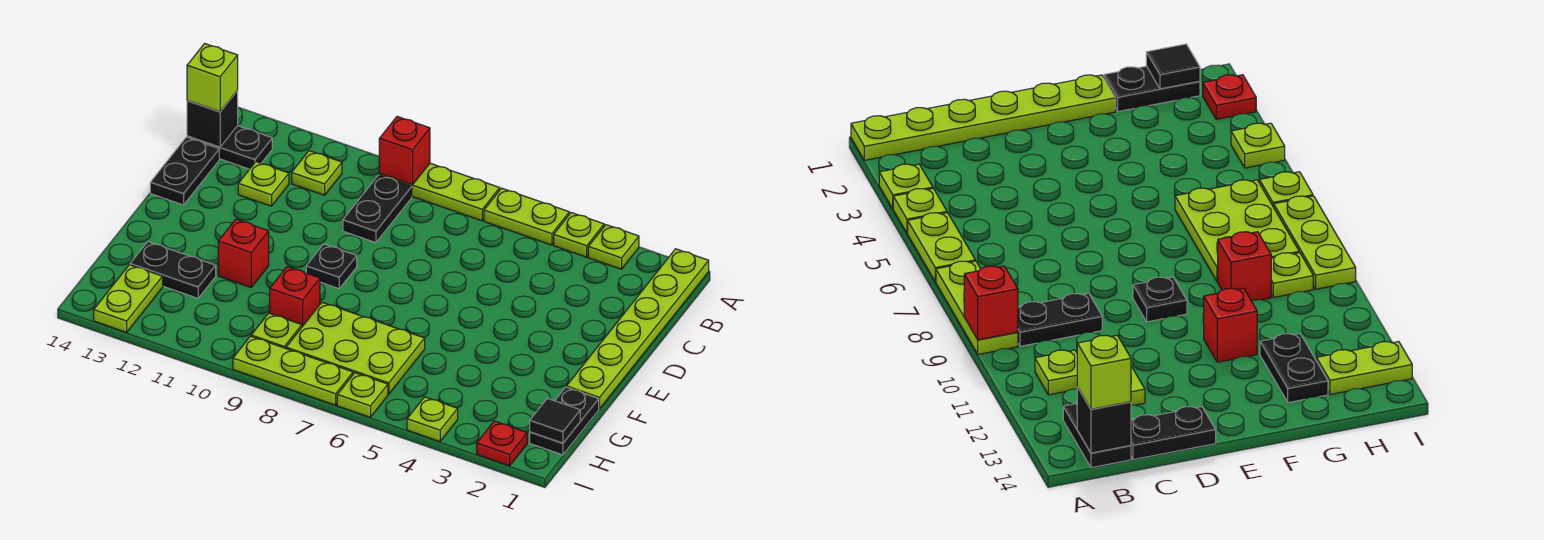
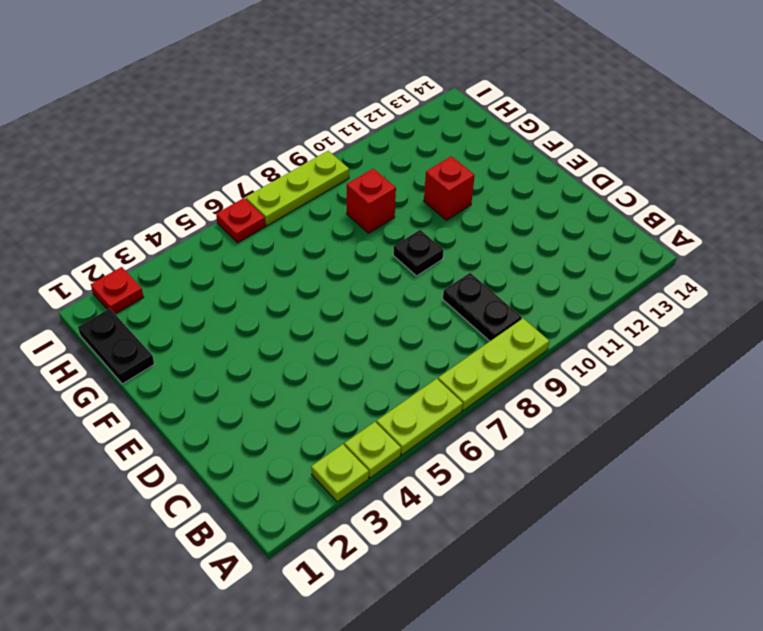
red 1x1 plate [216,198,265,243] -> lime 1x1 plate [337,373,388,417]
none -> lime 1x6 plate [566,249,709,409]
none -> lime 1x1 plate [292,151,342,195]
none -> black 1x2 plate [187,126,272,169]

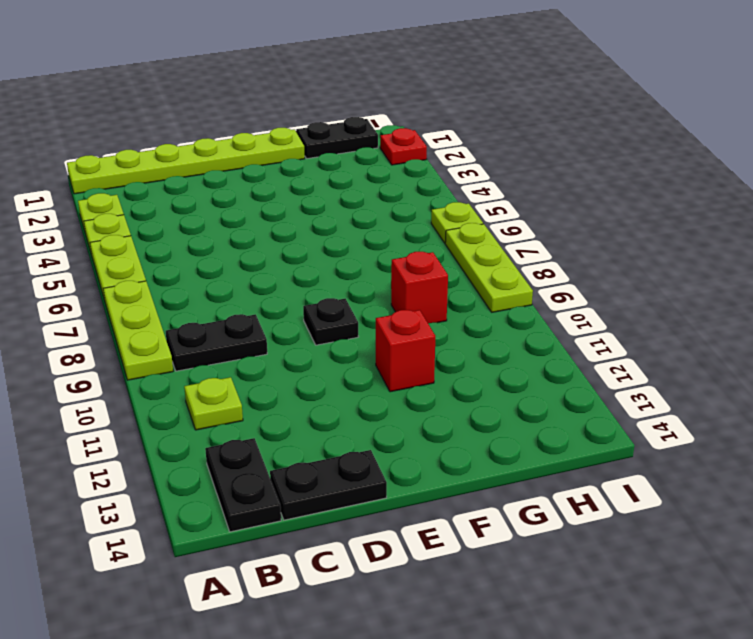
none -> lime 1x1 plate [238,162,289,206]
none -> lime 2x3 plate [286,302,425,394]
none -> black 1x2 plate [130,242,216,298]

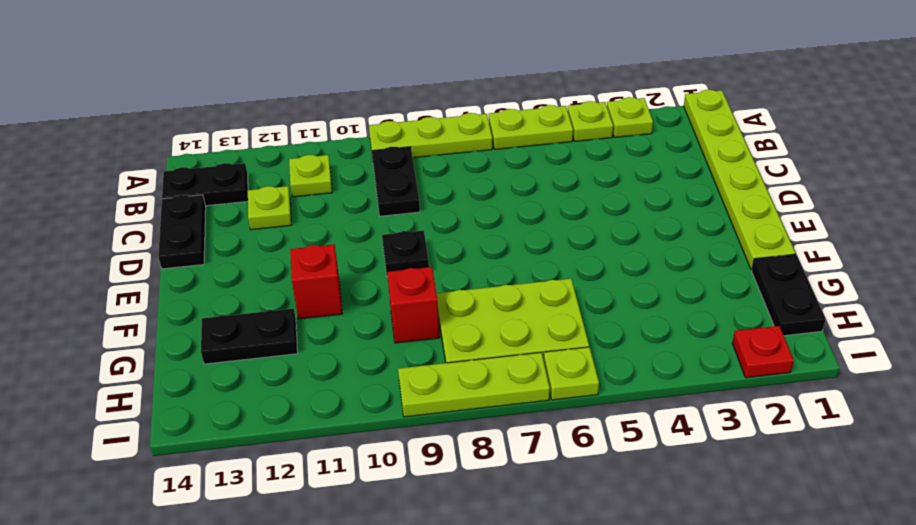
none -> lime 1x1 plate [251,313,302,348]
none -> lime 1x2 plate [94,265,163,332]
none -> lime 1x1 plate [407,397,458,441]

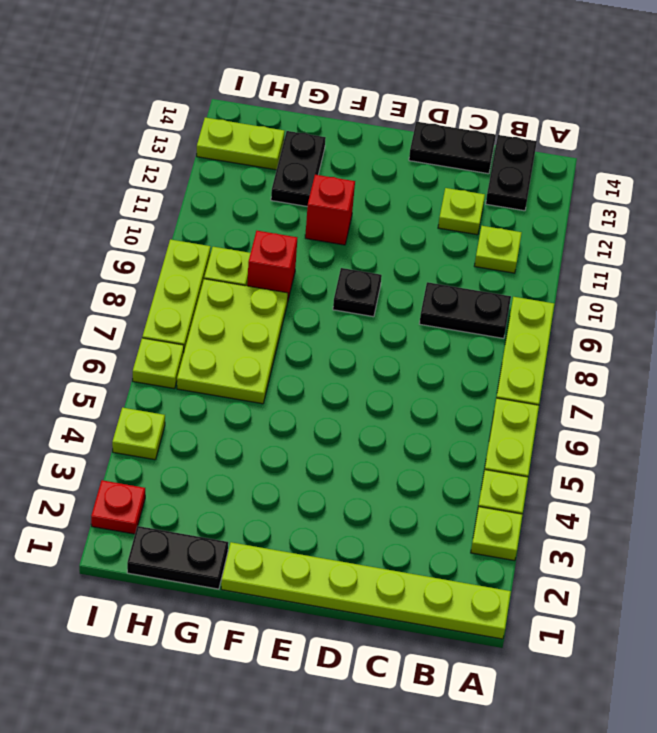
none -> red 1x1 brick [379,117,430,185]
none -> black 1x1 brick [187,91,238,147]
none -> black 1x1 tile [530,398,580,443]

